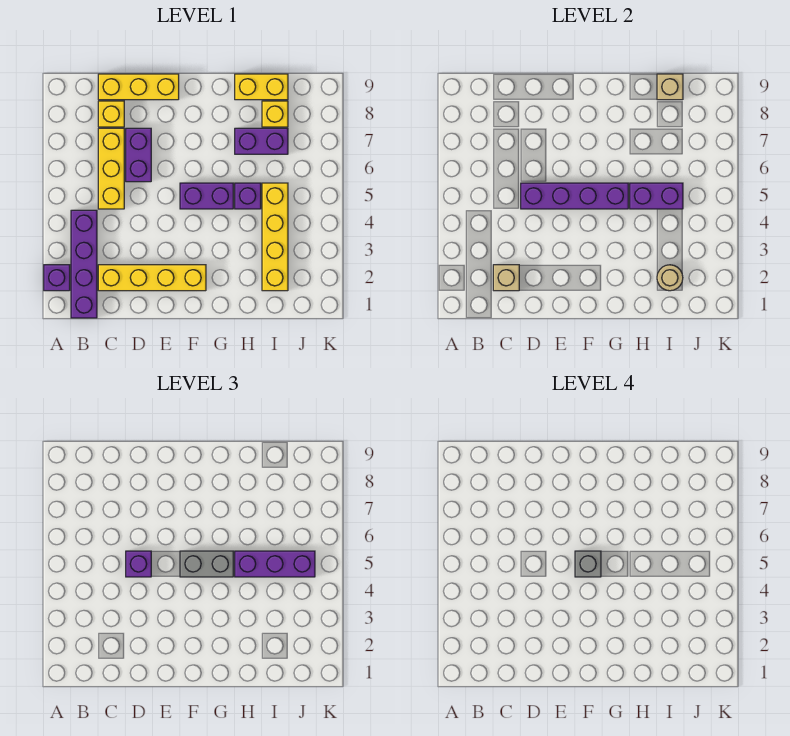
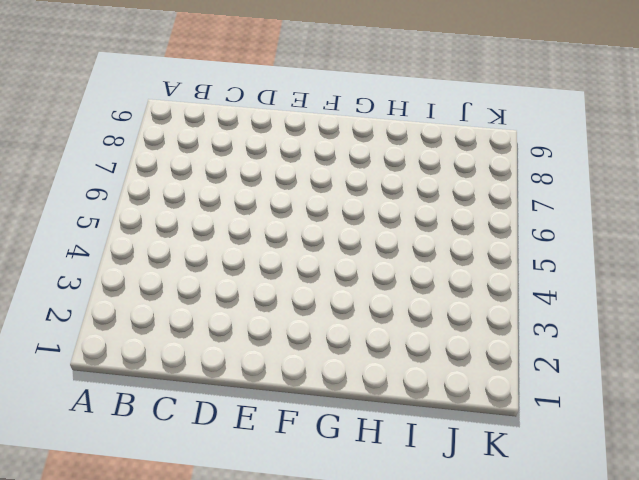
none -> purple 1x1 brick [44,265,70,291]
none -> purple 1x4 brick [71,210,97,318]
none -> yellow 1x4 brick [98,265,206,291]

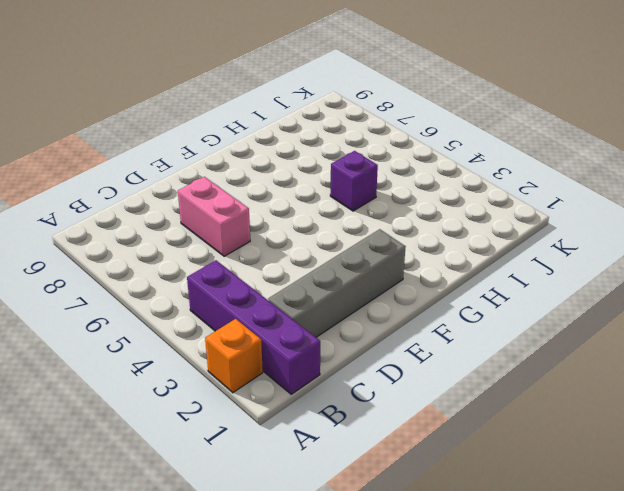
orange 1x1 brick [205,319,263,393] -> purple 1x1 brick [44,265,70,291]
grey 1x4 brick [268,229,406,337] -> yellow 1x4 brick [98,265,206,291]
pink 1x2 brick [178,177,250,256] -> purple 1x2 brick [126,128,151,182]
none -> yellow 1x3 brick [98,128,124,209]
none -> yellow 1x1 brick [98,101,124,127]
none -> yellow 1x3 brick [98,74,179,100]

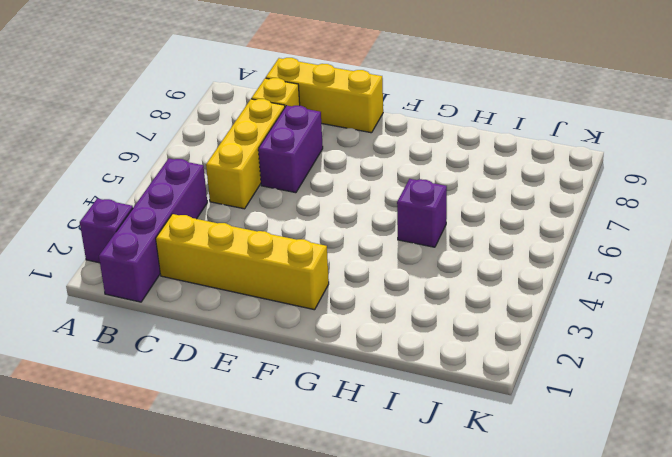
none -> purple 1x2 brick [180,183,233,209]
none -> purple 1x2 brick [235,128,288,154]
none -> yellow 1x2 brick [235,74,288,100]

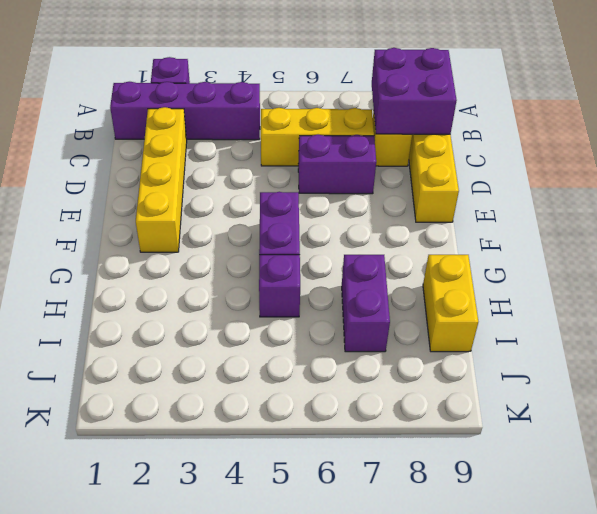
purple 2x2 brick [372,48,457,134] -> none
none -> yellow 1x4 brick [262,183,288,291]
none -> yellow 1x1 brick [262,101,288,127]
none -> tan 1x1 brick [493,265,519,291]

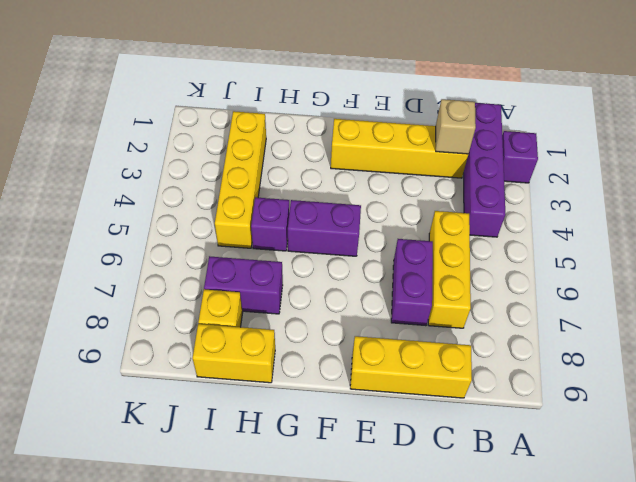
none -> yellow 1x1 brick [98,101,124,127]
none -> purple 1x4 brick [521,183,628,209]
none -> purple 1x2 brick [630,183,683,209]

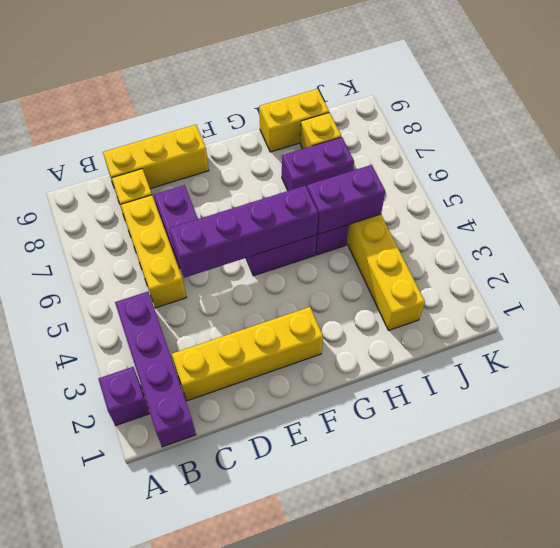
none -> tan 1x1 brick [493,265,519,291]
none -> tan 1x1 round brick [657,265,683,291]
none -> tan 1x1 brick [657,74,683,100]

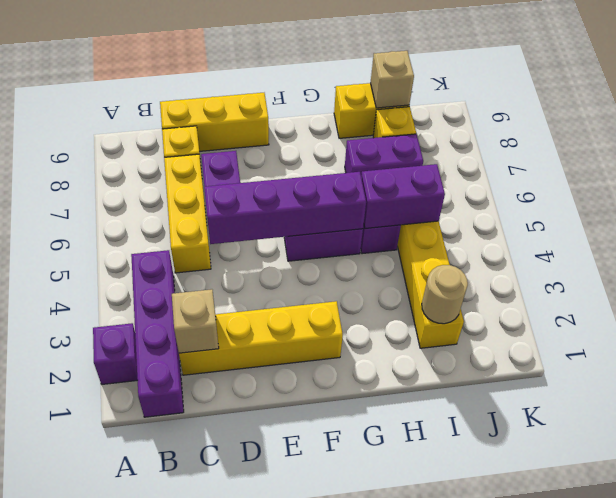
none -> purple 1x1 brick [126,551,151,577]
none -> grey 1x2 brick [180,551,233,577]
none -> purple 1x3 brick [235,551,315,577]

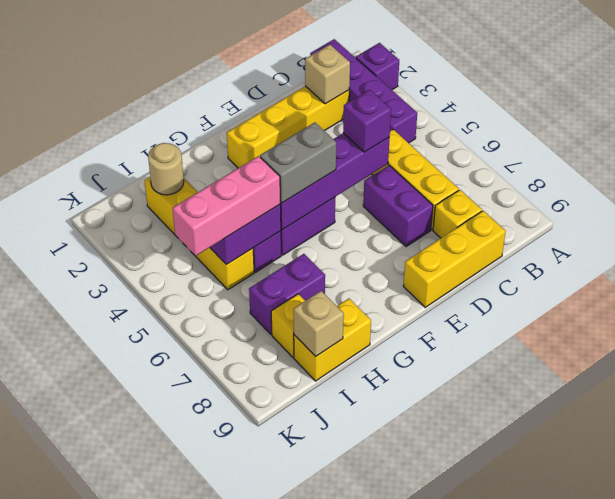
pink 1x3 brick [172,156,280,256] -> purple 1x3 brick [235,551,315,577]
none -> grey 1x1 brick [575,551,601,577]

